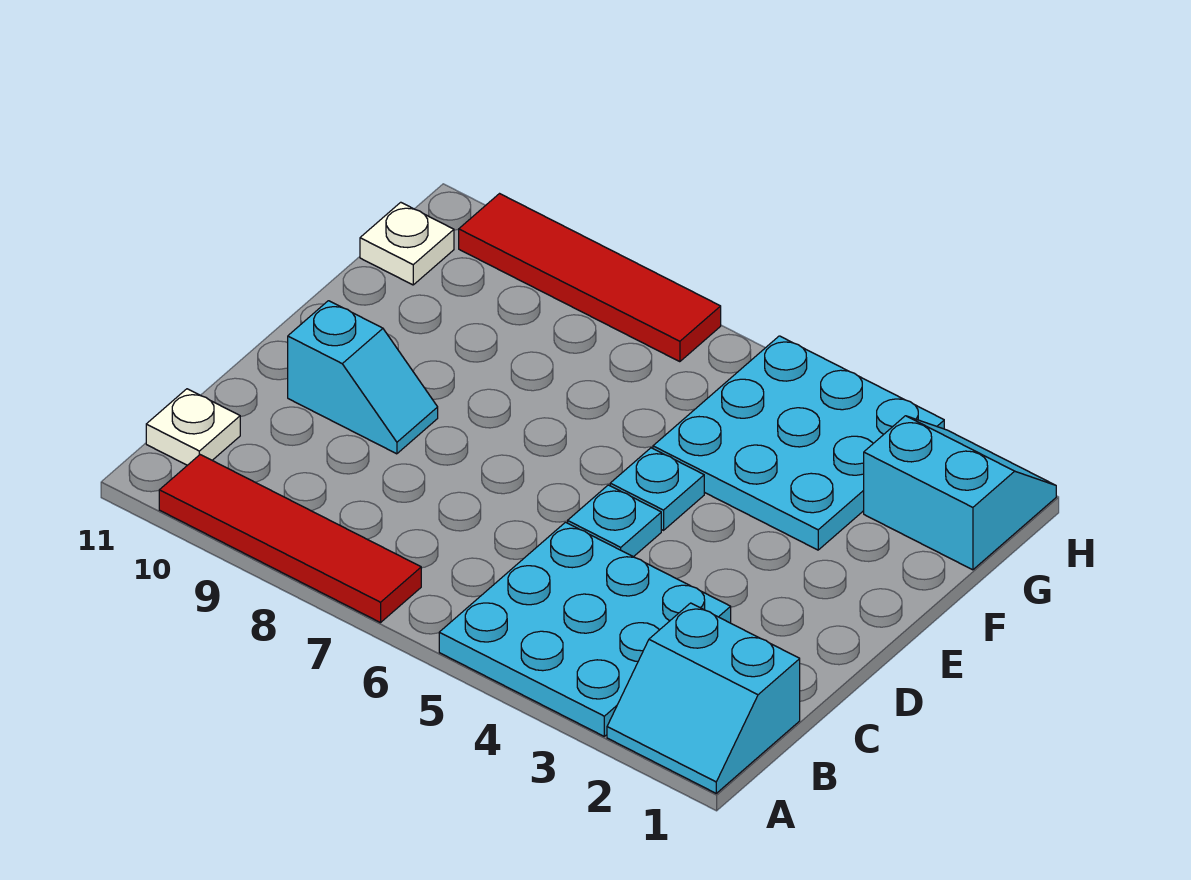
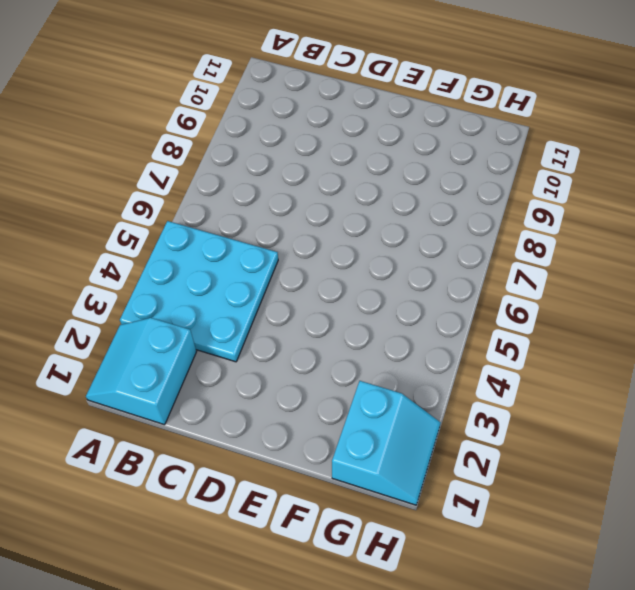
none -> red 1x4 tile [159,455,421,623]
none -> white 1x1 plate [146,389,240,465]

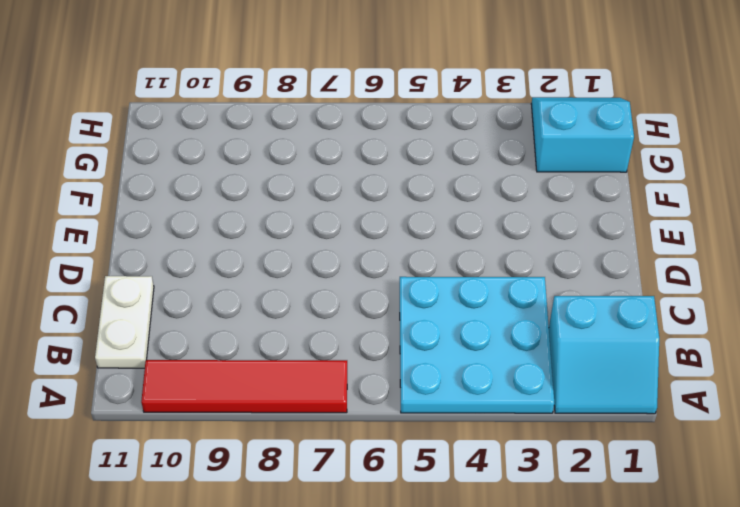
white 1x2 plate [95,276,154,368] -> white 1x1 plate [146,389,240,465]
none -> cyan 1x1 plate [568,485,661,557]
none -> cyan 1x2 slope [288,301,438,454]

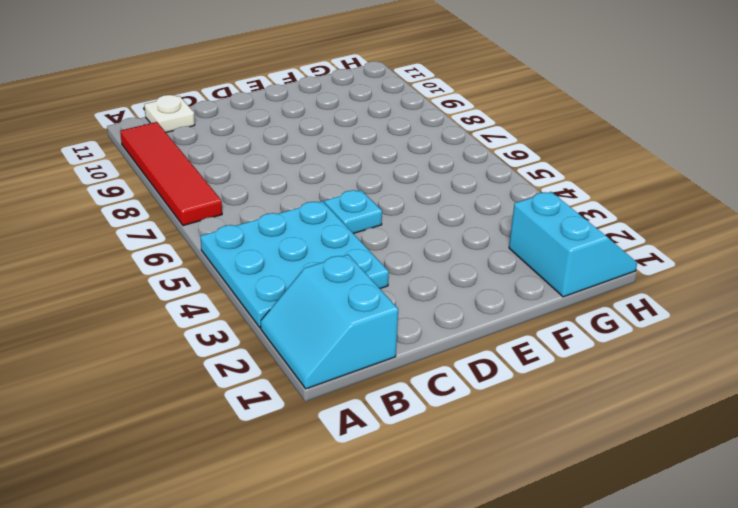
none -> cyan 1x2 slope [288,301,438,454]
none -> cyan 1x1 plate [610,448,704,530]

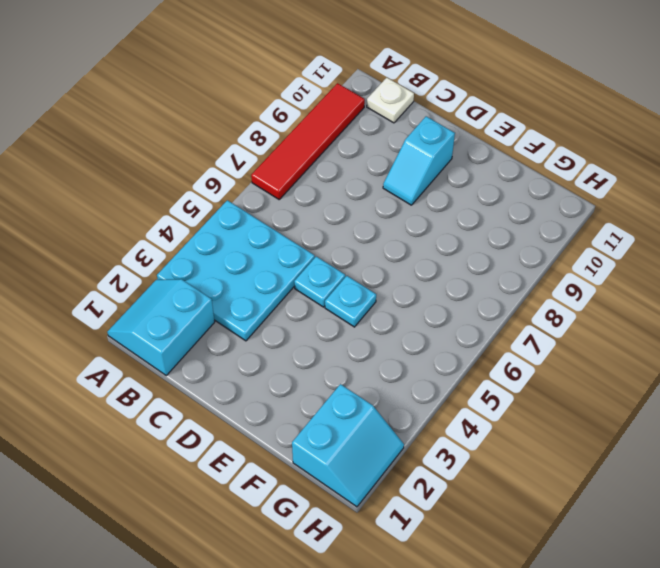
none -> cyan 3x3 plate [653,336,944,550]
none -> white 1x1 plate [360,202,454,285]

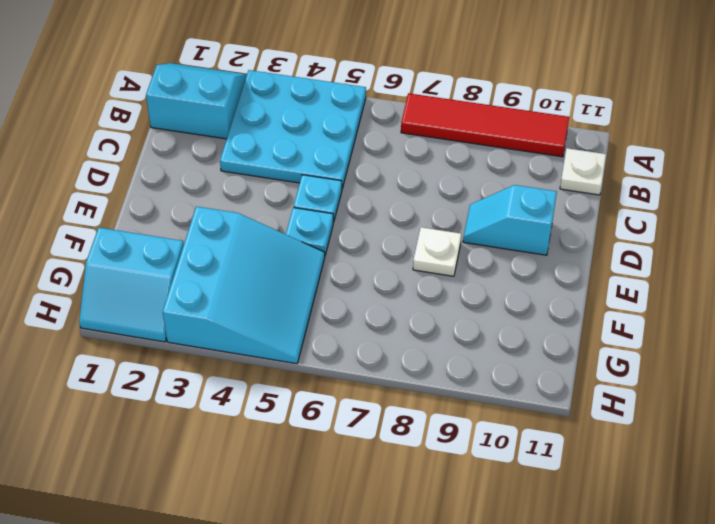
white 1x1 plate [413,227,461,276] -> white 1x1 plate moved to [360,202,454,285]
cyan 3x3 slope [163,207,325,364] -> cyan 3x3 plate [653,336,944,550]
none -> red 1x4 tile [459,194,721,362]

